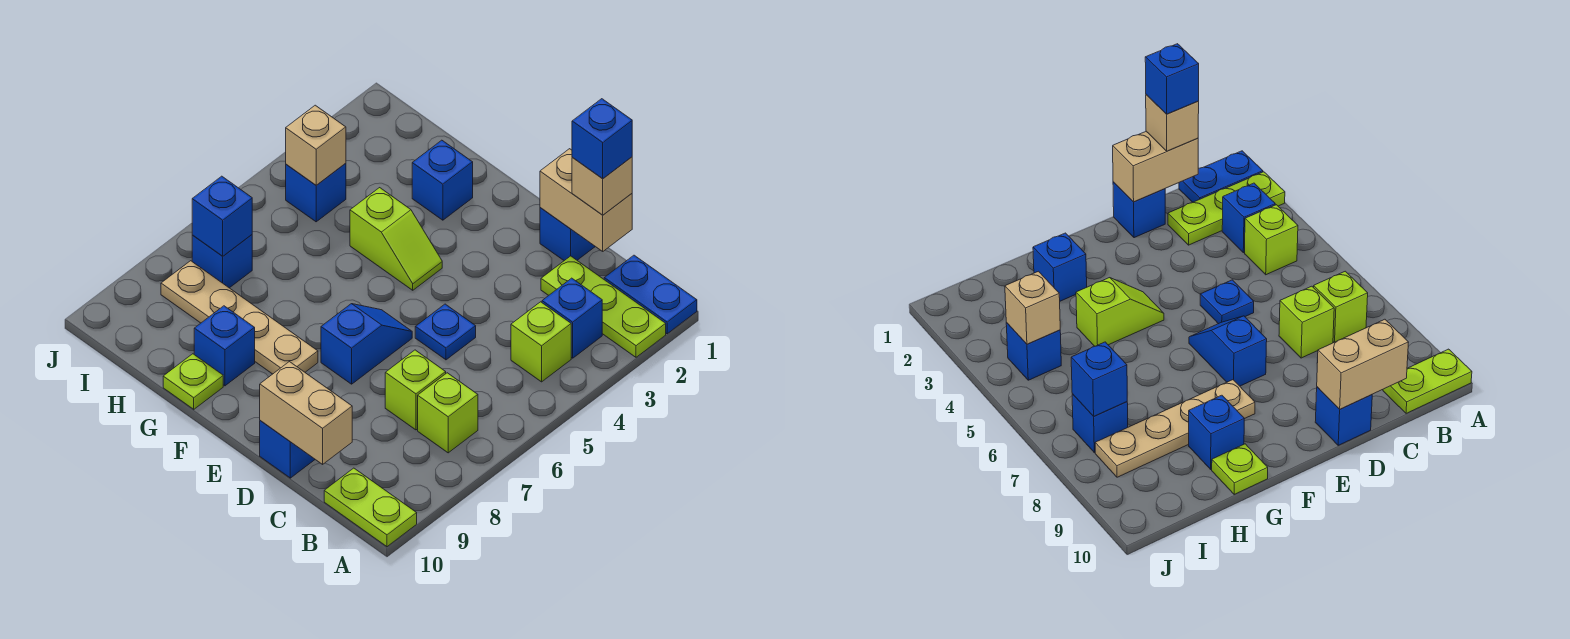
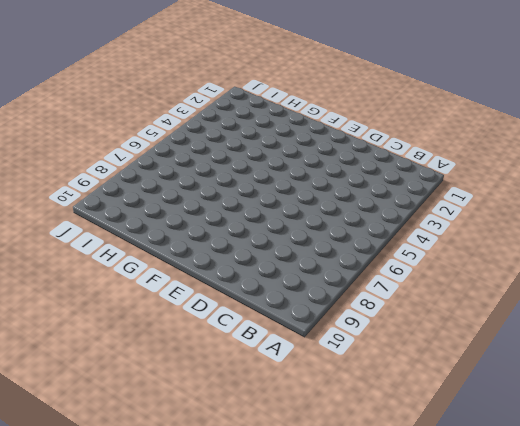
none -> blue 1x2 plate [604,255,697,334]
none -> lime 1x3 plate [541,256,666,357]
none -> lime 1x2 plate [324,468,417,547]

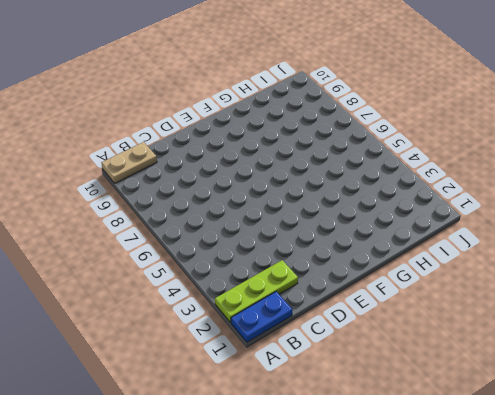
tan 1x2 plate [102,142,157,183] -> lime 1x2 plate [324,468,417,547]
none -> blue 1x1 brick [542,278,602,358]
none -> lime 1x1 brick [511,302,571,382]
none -> lime 1x1 brick [418,373,478,453]

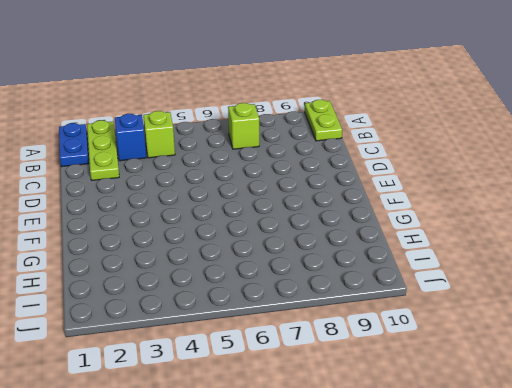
none -> lime 1x1 brick [385,350,446,430]
none -> blue 1x1 brick [540,208,595,261]
none -> blue 1x1 plate [415,304,476,360]

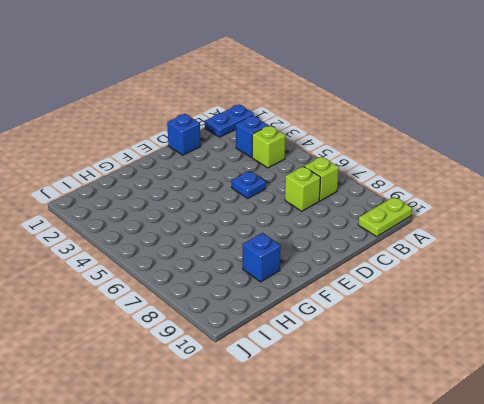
none -> lime 1x3 plate [541,256,666,357]
none -> blue 1x1 brick [260,421,315,478]
none -> blue 1x2 slope [321,304,412,384]

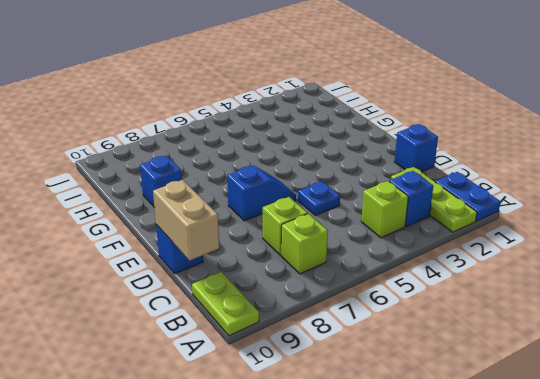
none -> lime 1x2 slope [350,188,442,290]
none -> tan 1x4 plate [161,261,318,374]
none -> blue 1x1 brick [412,140,473,220]

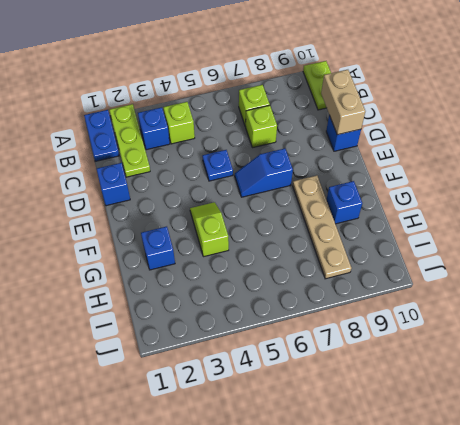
none -> lime 1x1 plate [163,354,223,409]
none -> blue 1x1 brick [286,163,346,222]
none -> blue 1x1 brick [192,235,252,288]

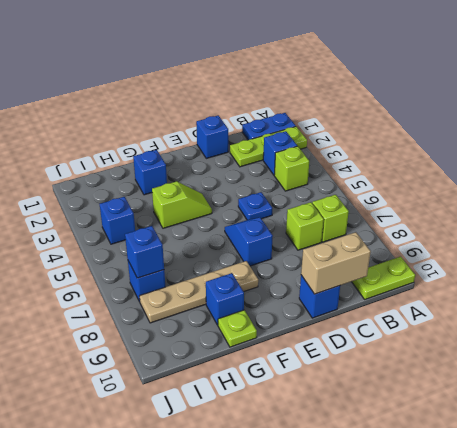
none -> tan 1x2 brick [540,149,632,251]
none -> tan 1x1 brick [286,105,346,185]
none -> tan 1x1 brick [572,157,632,215]

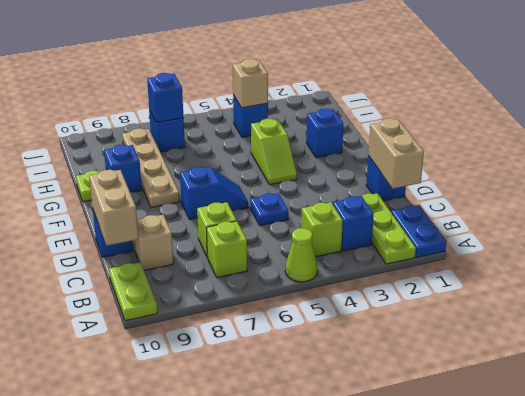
lime 1x1 cone [285,228,318,282] -> none
tan 1x1 brick [134,215,173,270] -> tan 1x1 brick moved to [572,157,632,215]
none -> blue 1x1 brick [572,99,632,179]

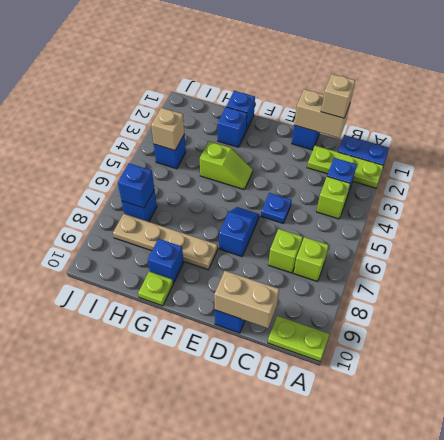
blue 1x1 brick [226,91,255,130] -> blue 1x1 brick moved to [572,99,632,179]

